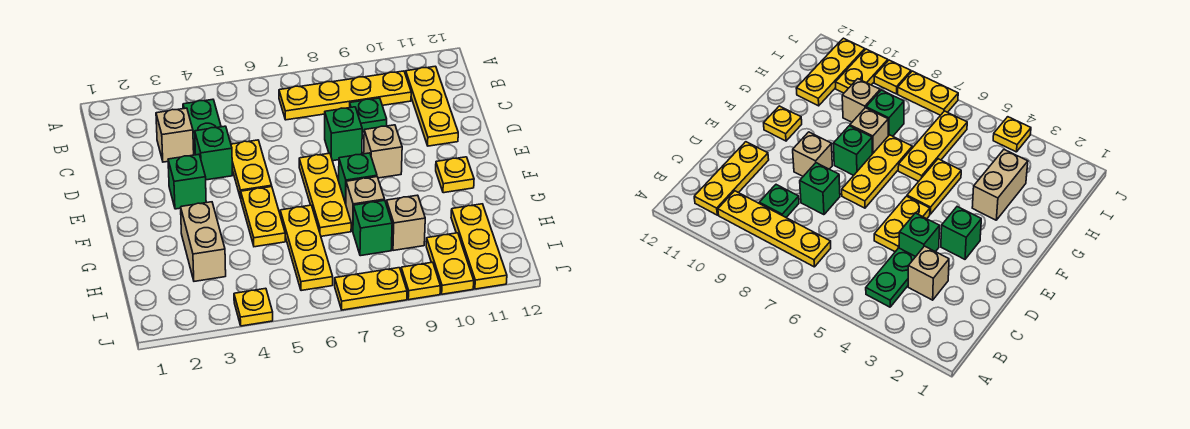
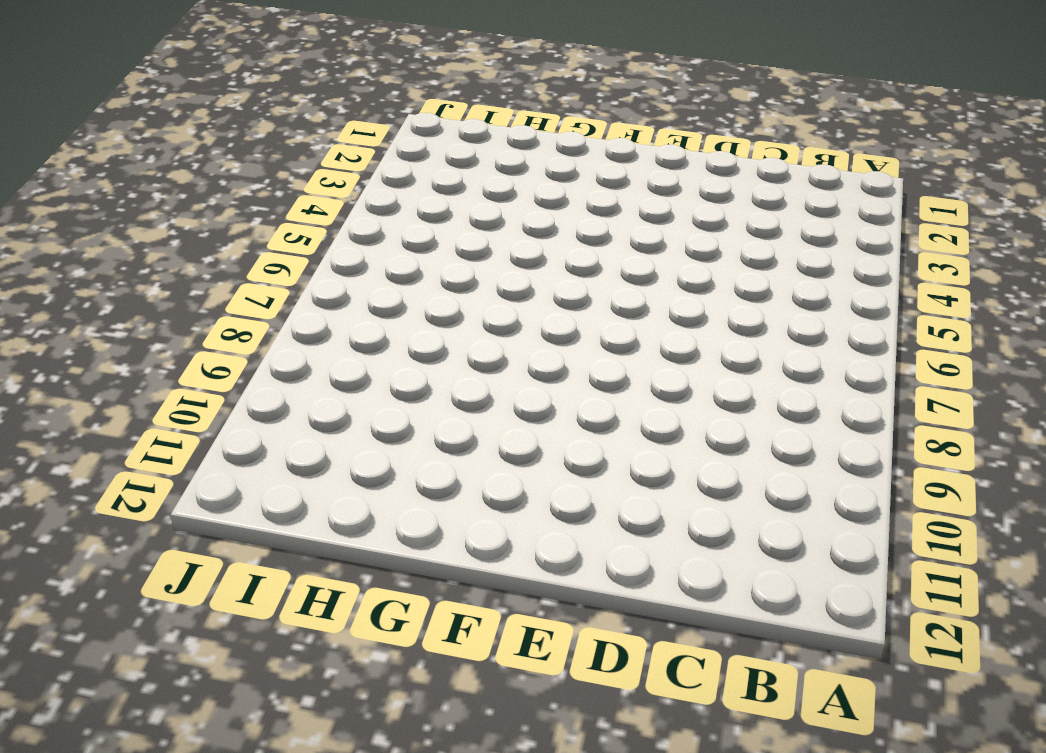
none -> green 1x2 plate [183,99,221,154]
none -> yellow 1x4 plate [279,71,411,120]
none -> yellow 1x3 plate [406,66,458,146]

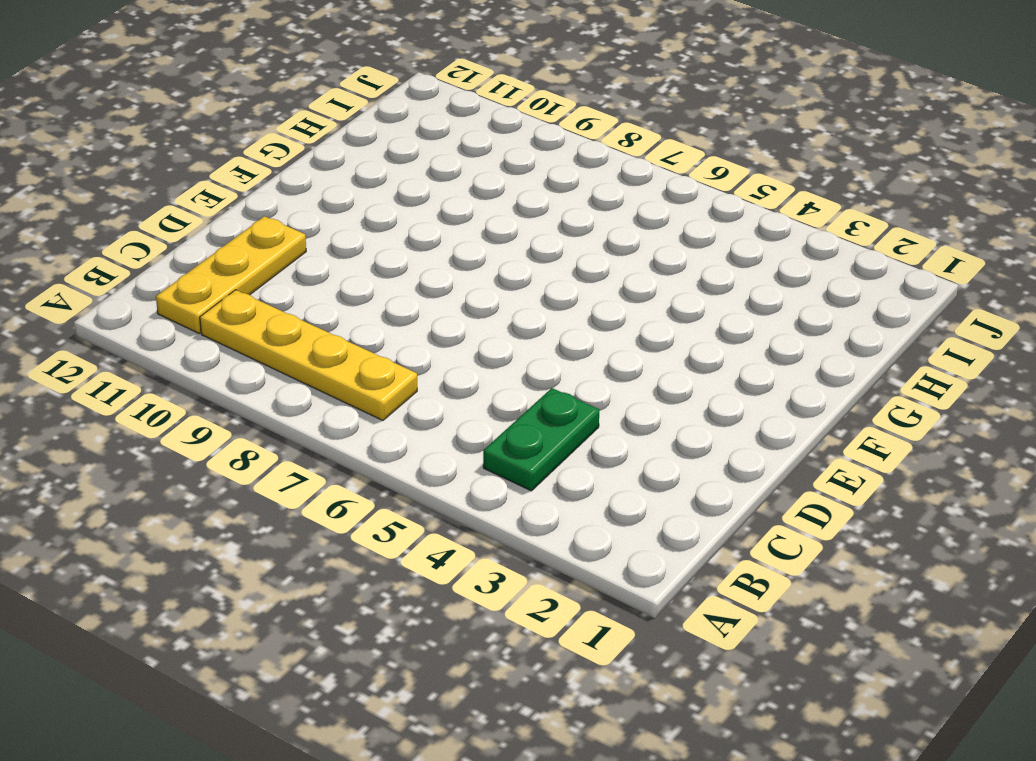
none -> tan 1x1 brick [156,108,194,162]
none -> green 1x1 plate [350,98,387,132]
none -> green 1x1 brick [195,126,232,180]

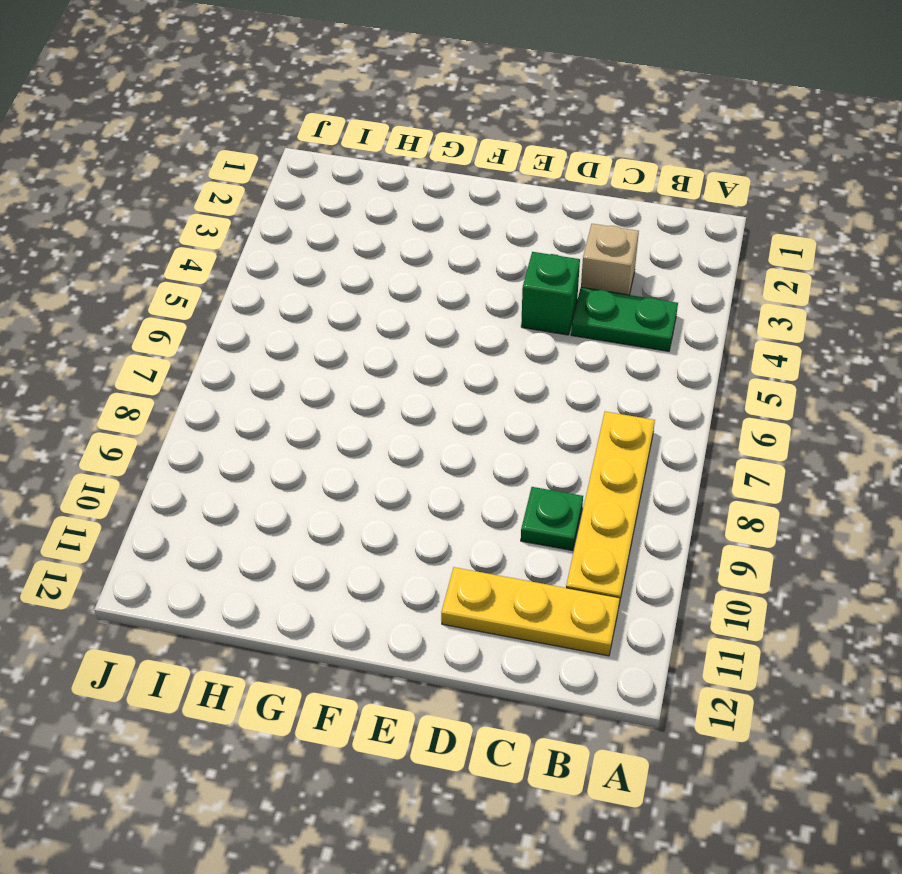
none -> yellow 1x2 plate [231,140,272,199]
none -> green 1x1 brick [325,107,362,161]
none -> green 1x1 brick [168,154,206,209]

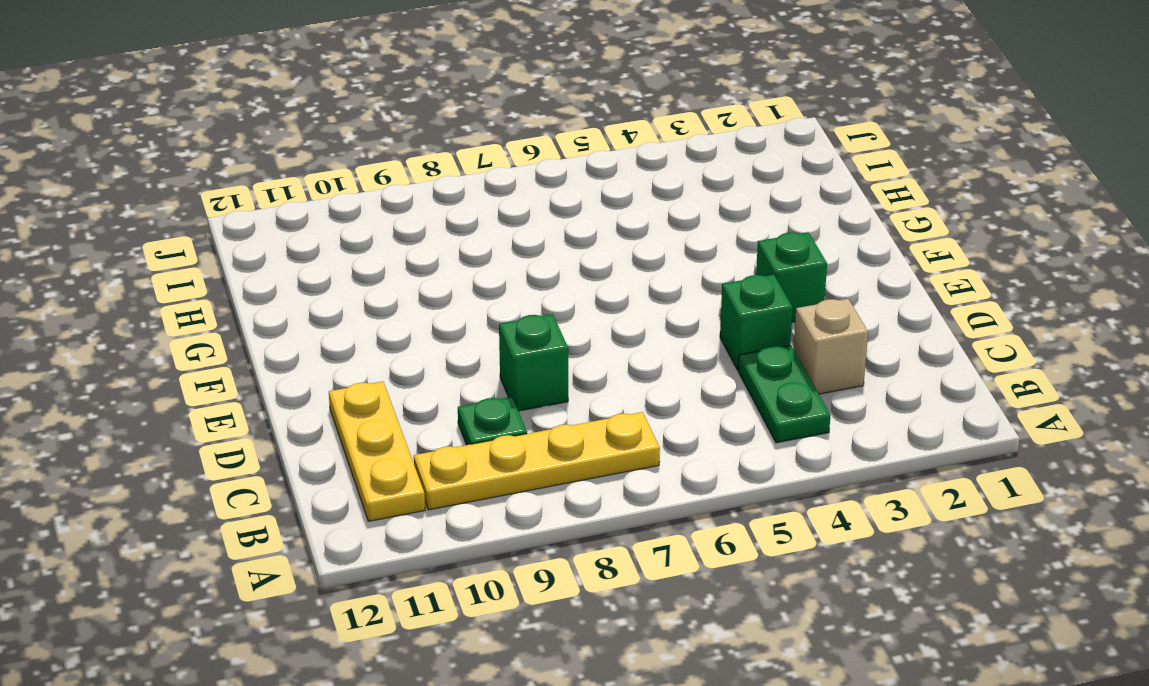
none -> yellow 1x2 plate [231,140,272,199]
none -> yellow 1x3 plate [299,153,351,236]
none -> tan 1x1 brick [364,125,402,178]

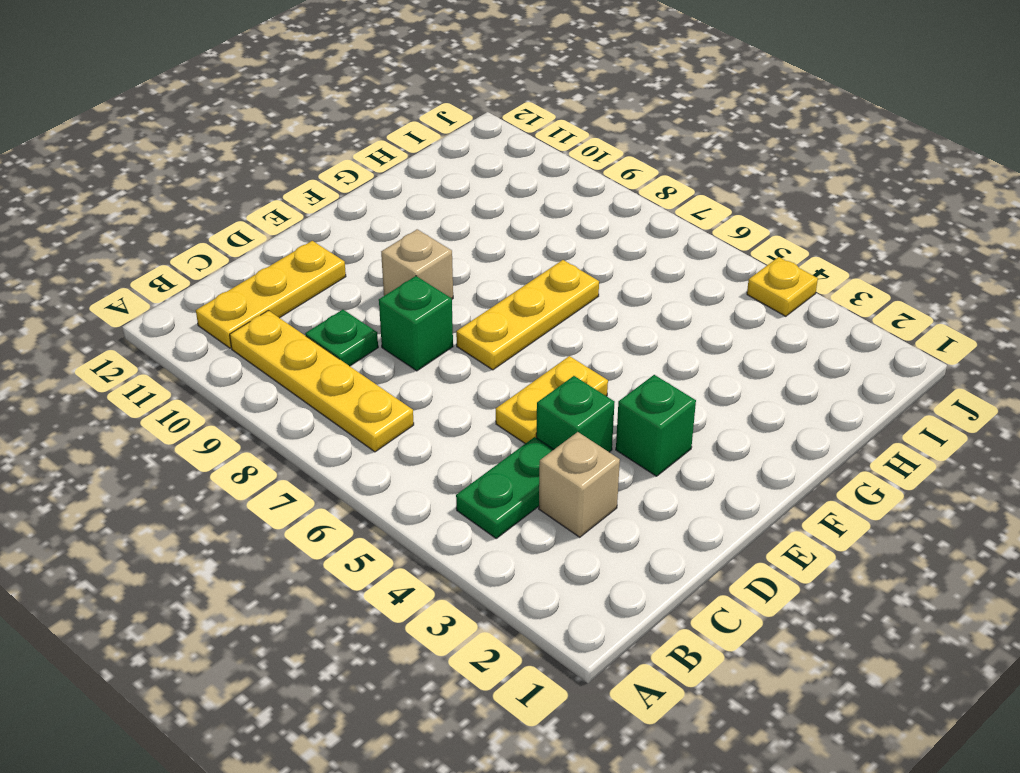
none -> yellow 1x2 plate [241,187,285,247]
none -> green 1x1 brick [339,153,377,204]
none -> yellow 1x1 plate [436,157,474,193]

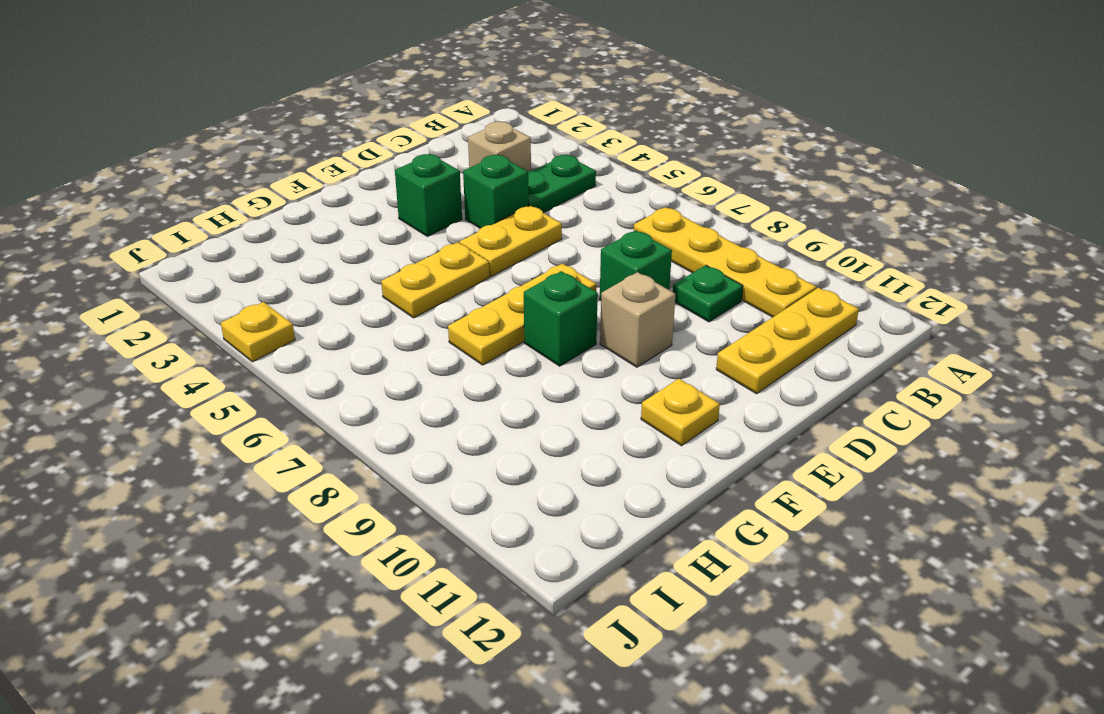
none -> tan 1x2 brick [181,202,226,281]
none -> yellow 1x3 plate [280,205,333,291]
none -> tan 1x1 brick [346,177,385,231]

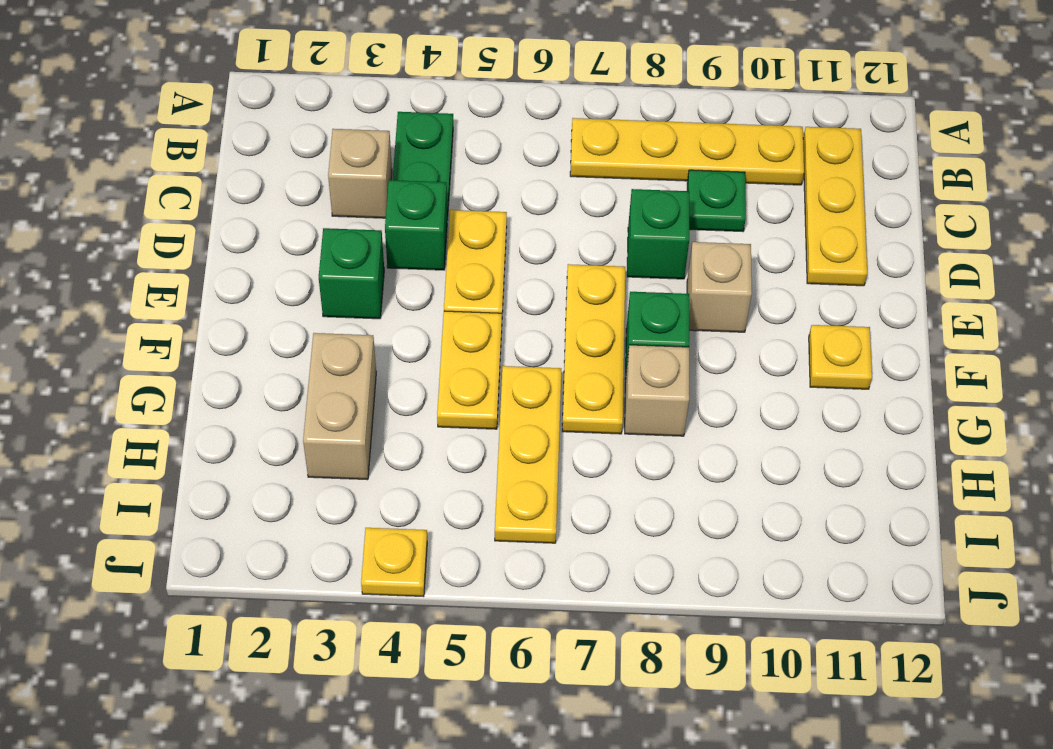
none -> green 1x1 brick [353,200,392,256]
none -> tan 1x1 brick [386,195,425,251]
none -> yellow 1x3 plate [451,204,507,289]

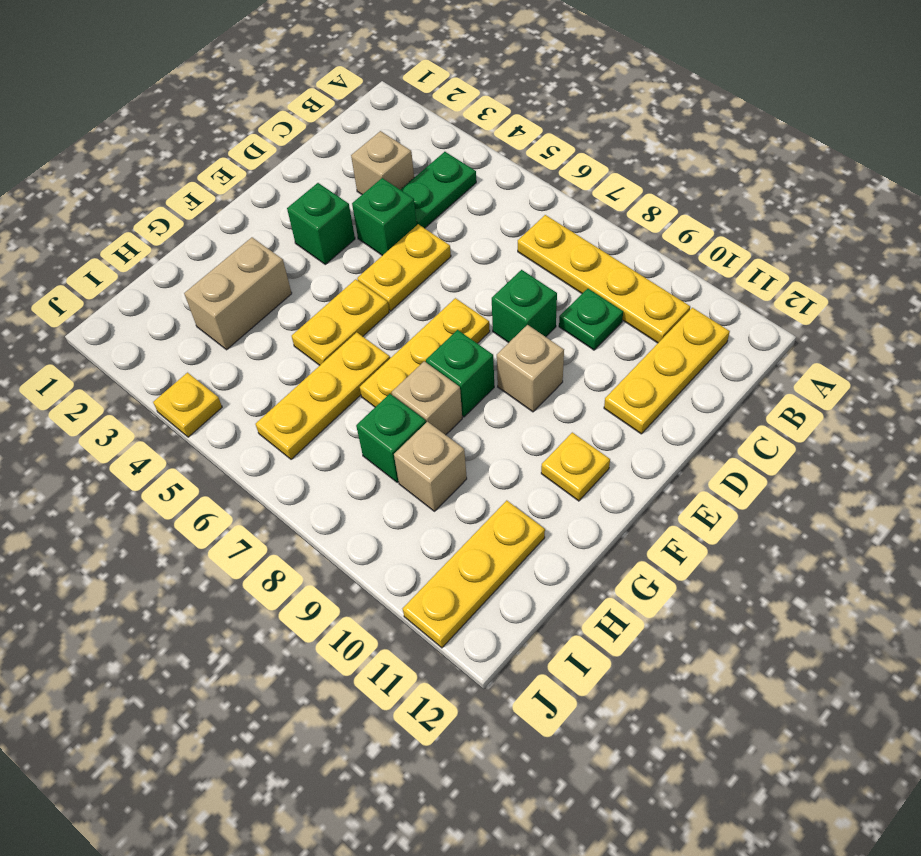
none -> yellow 1x2 plate [426,233,474,294]
none -> yellow 1x2 plate [335,268,407,310]
none -> yellow 1x1 plate [401,262,440,300]

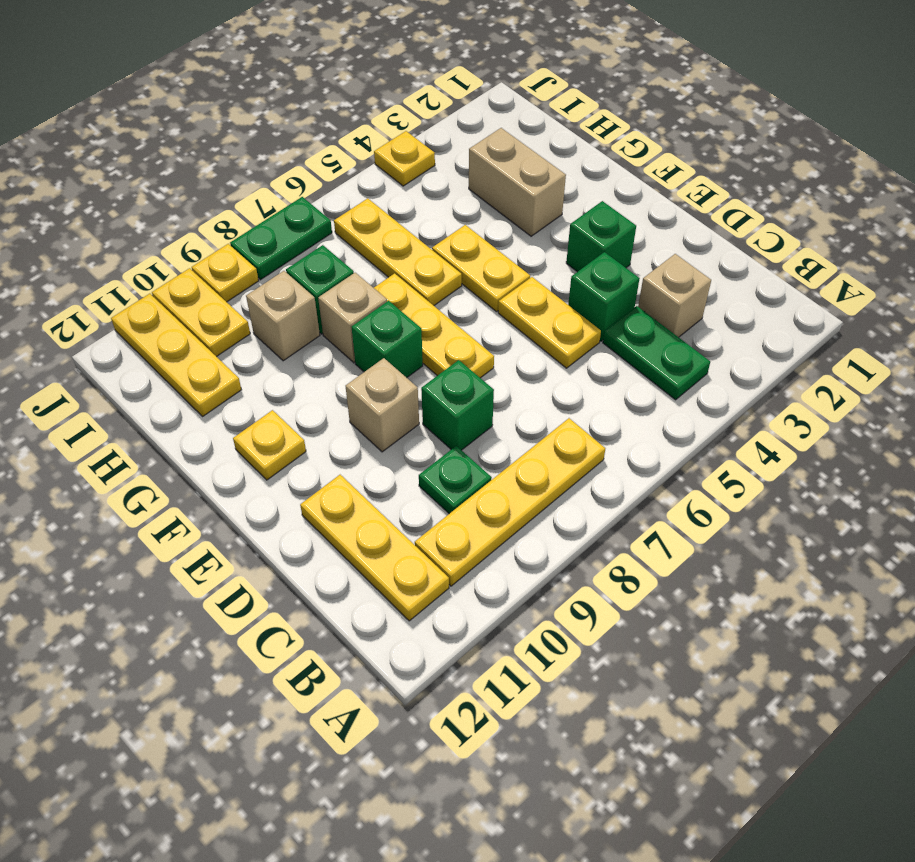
green 1x2 plate [230,197,332,280] -> yellow 1x2 plate [335,268,407,310]

